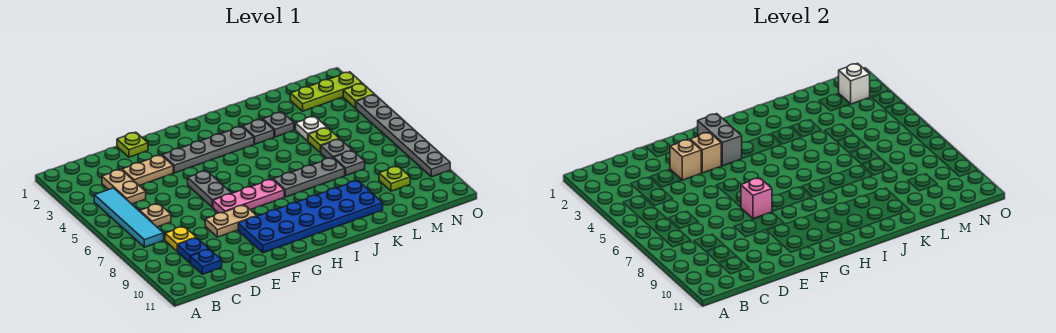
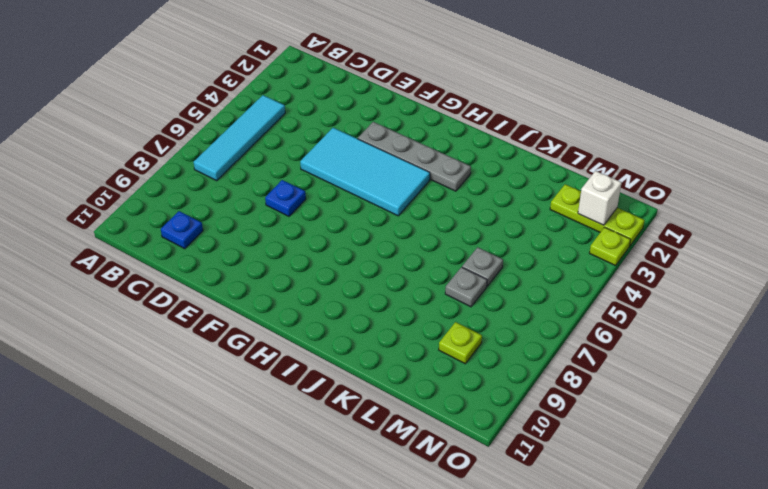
cyan 2x4 tile [300,128,430,216] -> grey 1x2 plate [188,171,231,207]
blue 1x1 plate [265,180,306,216] -> blue 1x1 plate moved to [177,238,209,263]
none -> tan 1x2 plate [102,169,146,204]
none -> tan 1x1 plate [140,204,171,227]
none -> yellow 1x1 plate [165,227,196,251]

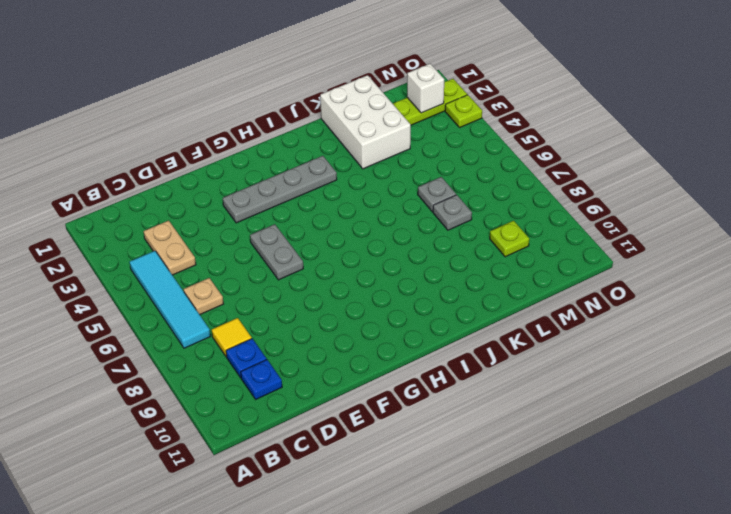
yellow 1x1 tile [212,318,252,357] -> yellow 1x1 plate [165,227,196,251]
white 2x3 brick [320,75,411,169] -> grey 1x1 plate [263,112,294,137]
none -> tan 1x2 plate [122,155,173,185]
none -> lime 1x1 plate [117,132,148,157]
none -> tan 1x2 plate [205,205,257,237]

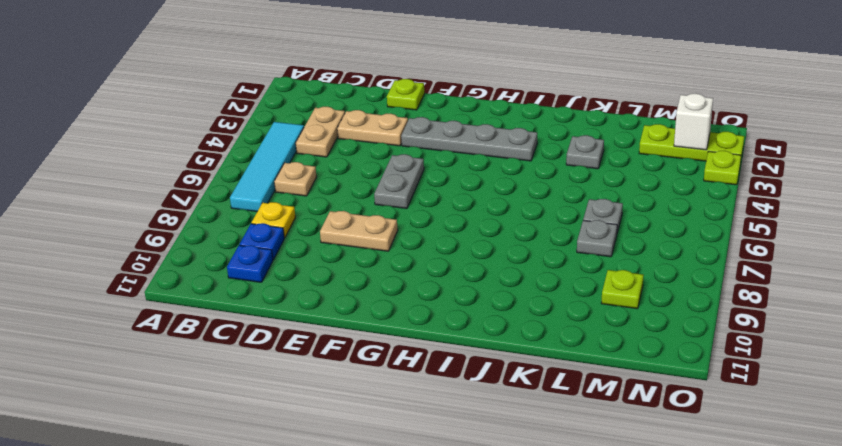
none -> pink 1x3 plate [213,179,284,213]
none -> blue 2x6 plate [238,181,383,253]
none -> grey 1x3 plate [273,158,345,197]

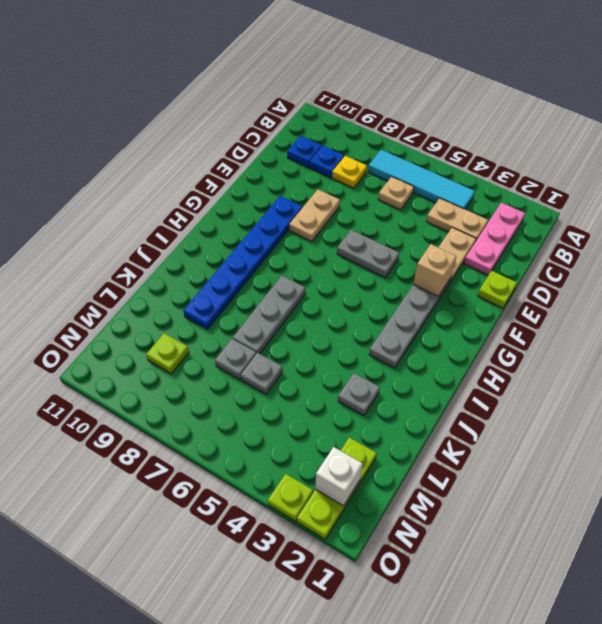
pink 1x3 plate [464,203,525,275] -> pink 1x3 plate moved to [213,179,284,213]
blue 1x6 plate [183,196,302,329] -> blue 2x6 plate [238,181,383,253]
none -> grey 1x1 plate [243,119,274,144]
none -> white 1x1 plate [296,116,327,141]
none -> lime 1x1 plate [308,128,339,153]

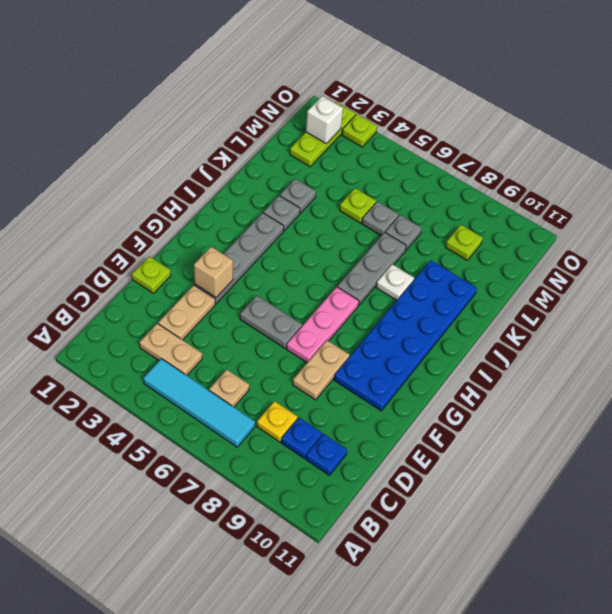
white 1x1 plate [376,264,414,300] -> white 1x1 plate moved to [296,116,327,141]
none -> grey 1x6 plate [356,95,450,177]
none -> tan 1x1 brick [670,139,701,180]
none -> pink 1x1 brick [741,178,772,219]

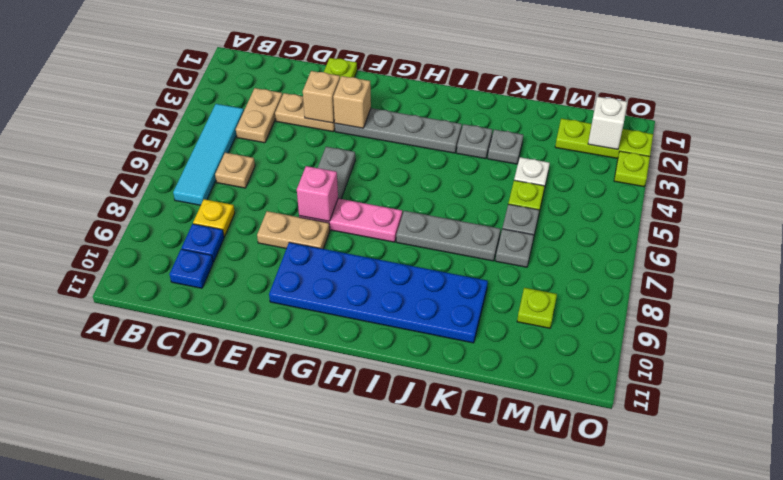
none -> grey 1x6 plate [356,95,450,177]
none -> grey 1x2 brick [698,114,742,166]

